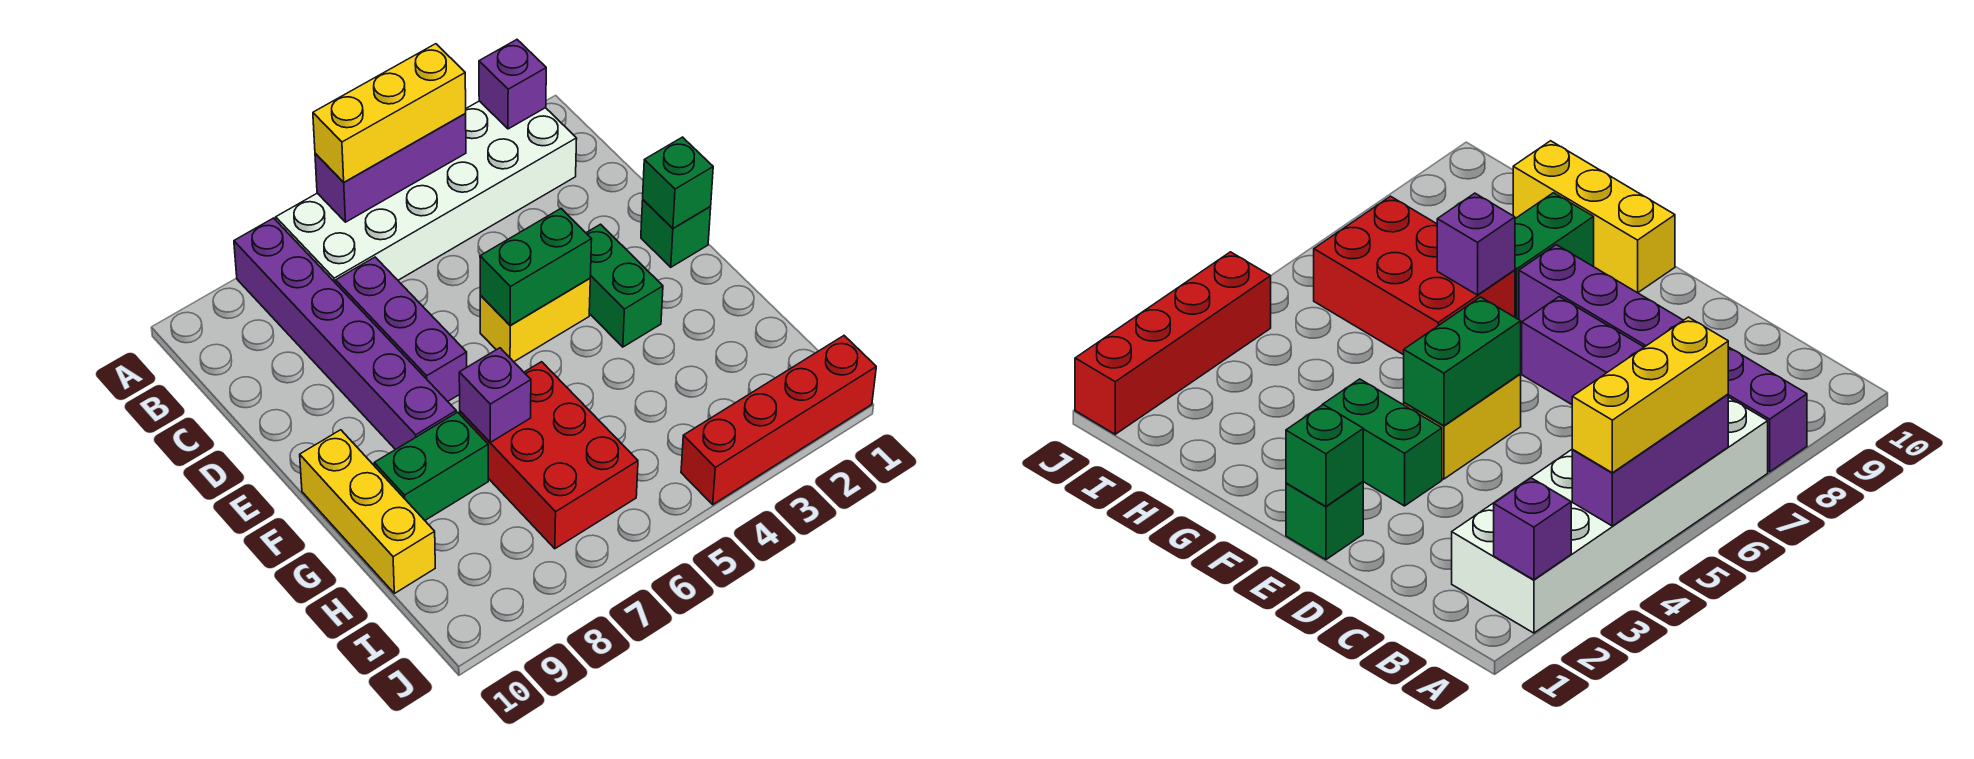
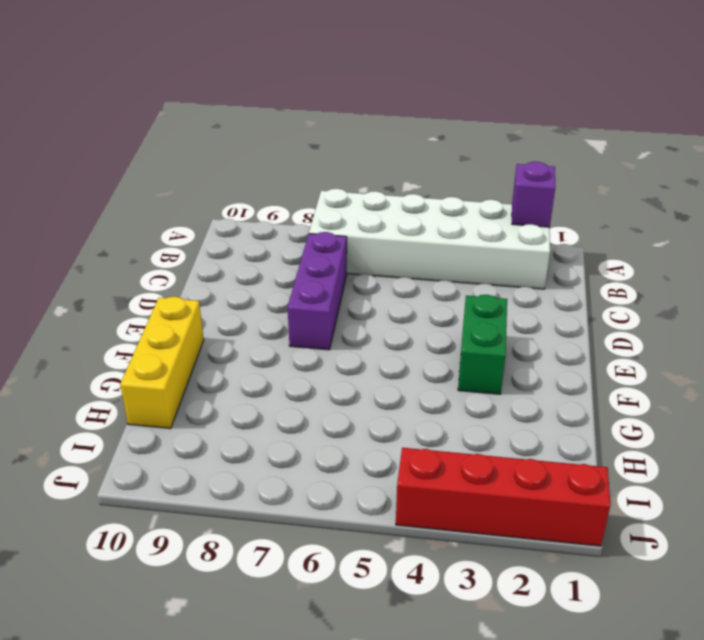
none -> purple 1x6 brick [234,218,456,450]
none -> green 1x1 brick [641,200,711,267]
none -> yellow 1x2 brick [480,279,590,362]

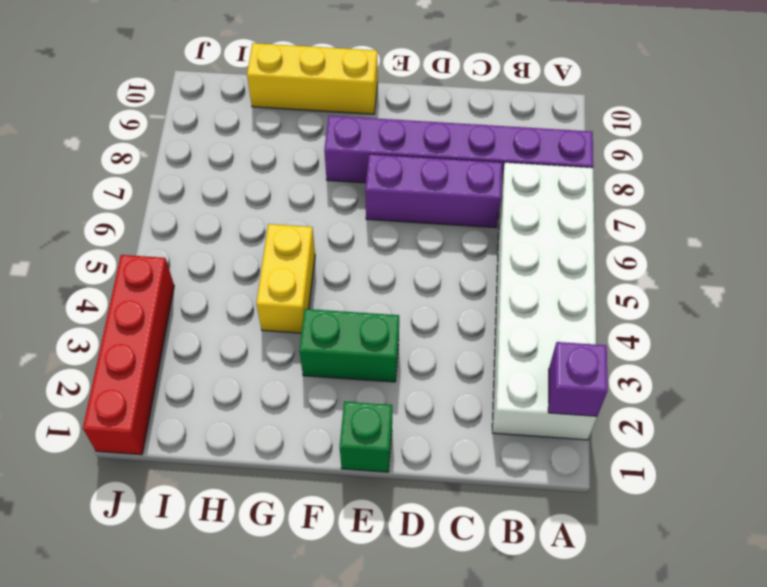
yellow 1x2 brick [256,224,315,333] -> yellow 1x2 brick moved to [480,279,590,362]
none -> red 2x3 brick [460,362,638,549]
none -> green 1x2 brick [374,412,488,520]
none -> purple 1x3 brick [315,113,466,222]

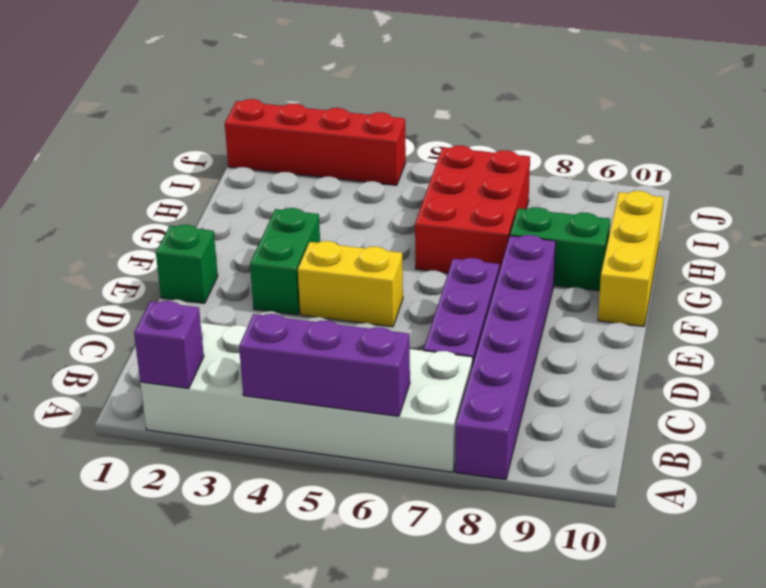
none -> green 1x1 brick [643,137,713,228]
none -> green 1x2 brick [480,209,592,326]
none -> purple 1x1 brick [459,348,531,442]

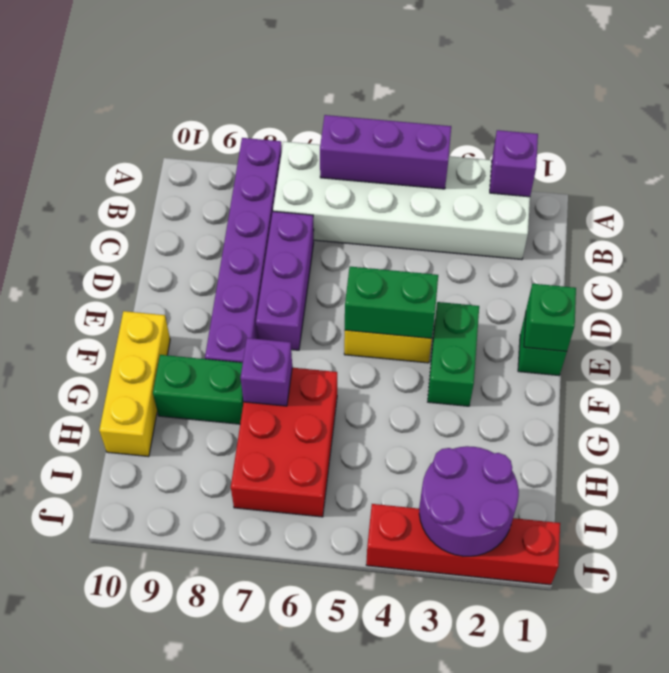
purple 2x2 round brick [419,446,519,556] -> none
none -> yellow 1x3 brick [313,44,466,182]

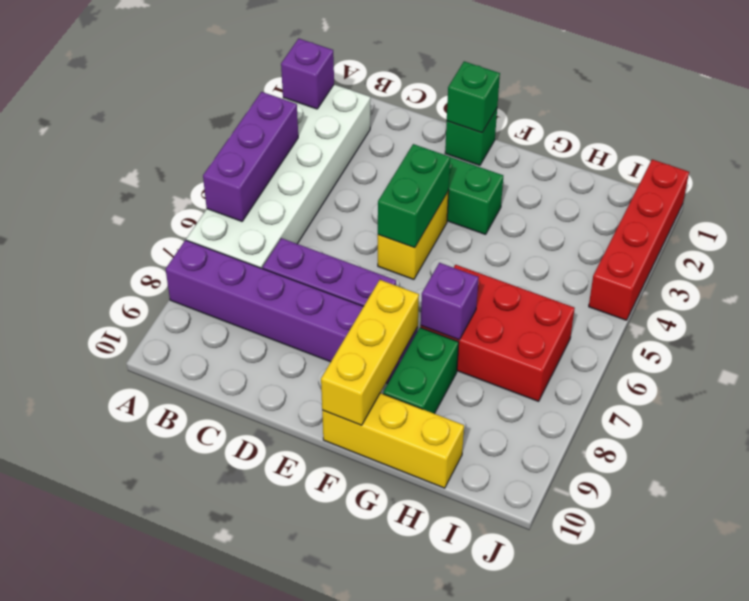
yellow 1x3 brick [321,280,419,425] -> yellow 1x3 brick moved to [313,44,466,182]

